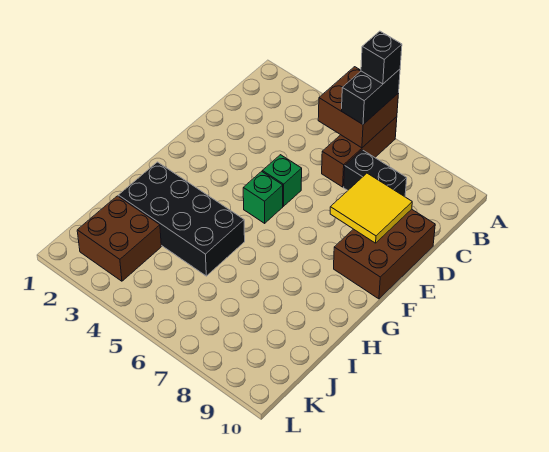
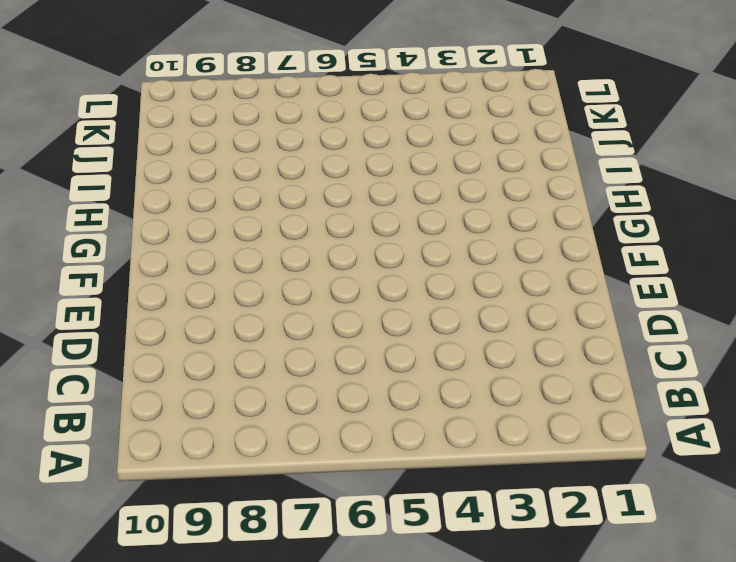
none -> brown 1x3 brick [322,117,397,187]
none -> black 1x2 brick [344,150,407,197]

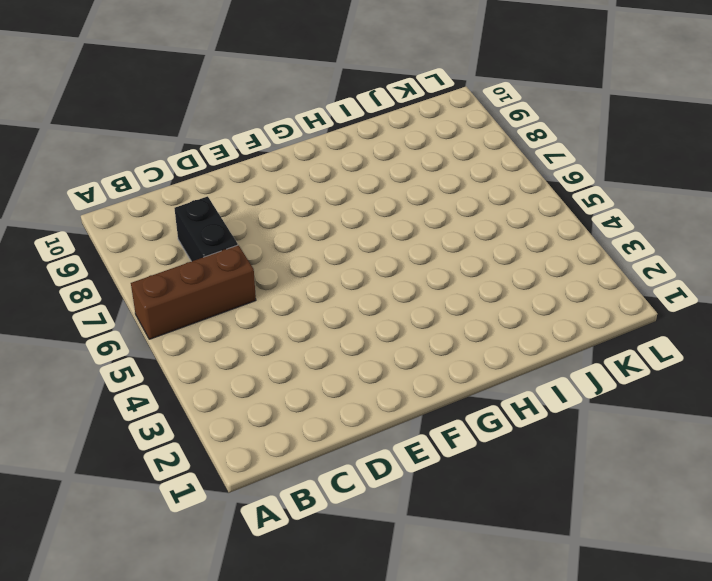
none -> brown 2x3 brick [334,209,435,299]
none -> green 1x1 brick [262,155,302,206]

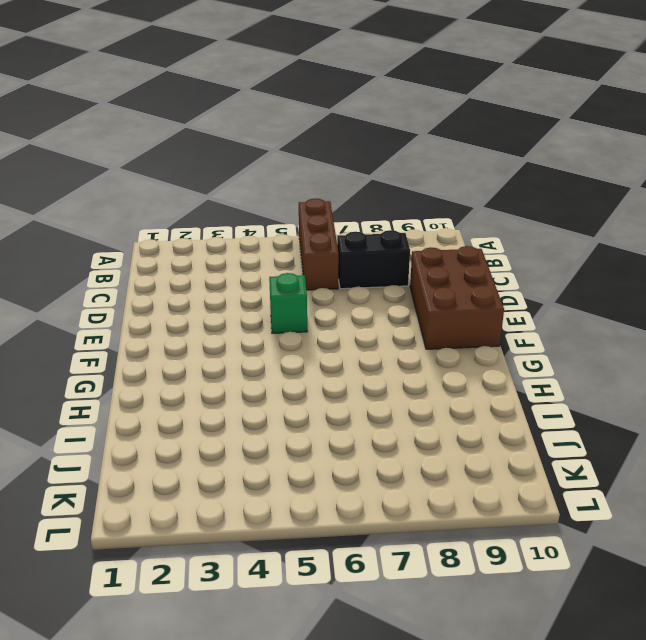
none -> green 1x1 brick [243,171,283,223]
none -> black 2x4 brick [118,162,245,276]

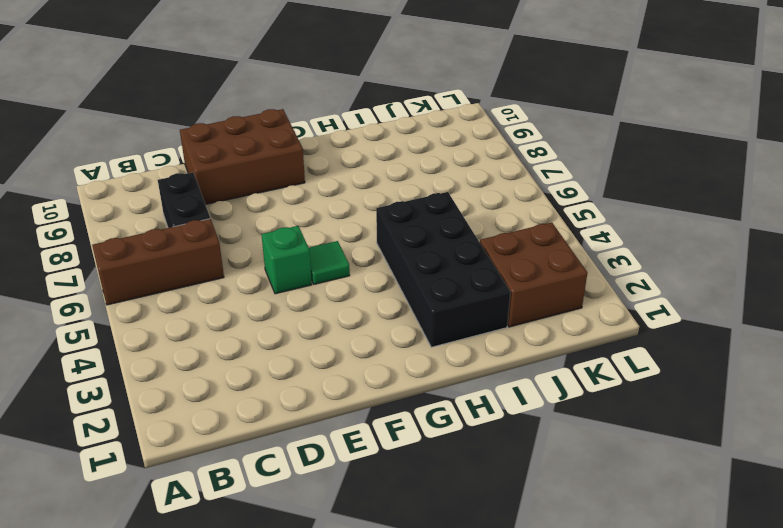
green 1x1 tile [309,241,350,284] -> green 1x1 brick [243,171,283,223]
none -> brown 2x2 brick [318,67,399,148]
none -> yellow 2x2 tile [330,173,412,243]

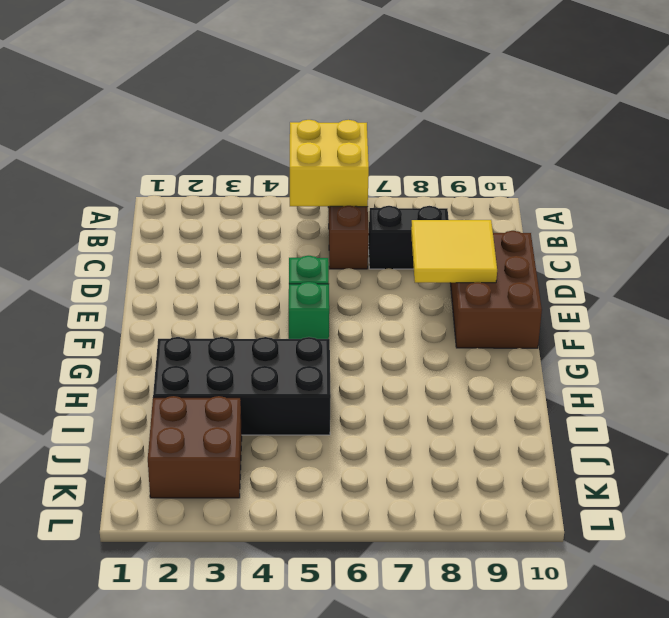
yellow 2x2 brick [290,120,369,207] -> brown 2x2 brick [318,67,399,148]
none -> black 1x2 brick [342,69,400,124]
none -> black 1x1 brick [361,31,402,84]

